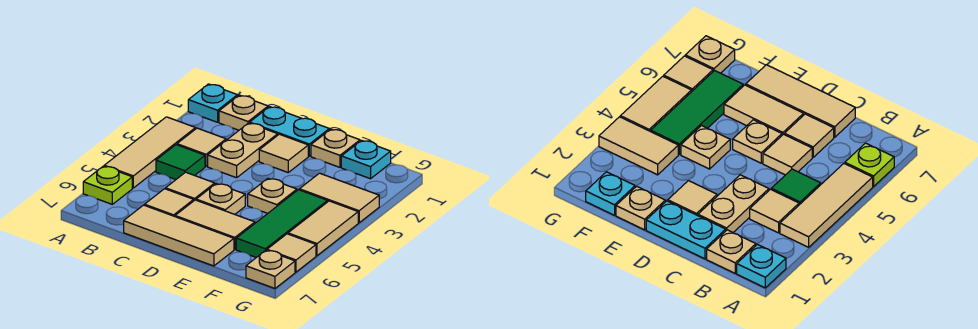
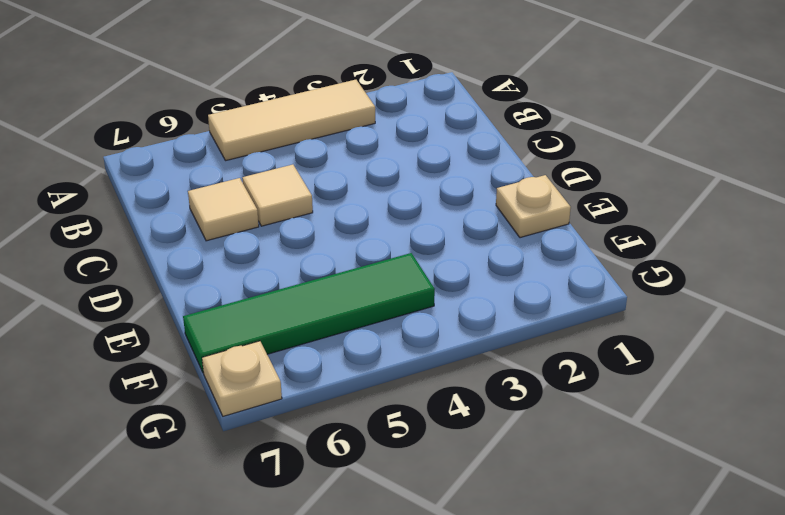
green 1x4 tile [183,253,435,373] -> green 1x3 tile [236,190,328,258]
none -> cyan 1x1 plate [188,84,238,122]
none -> lime 1x1 plate [83,166,132,204]
none -> tan 1x1 plate [219,95,268,130]

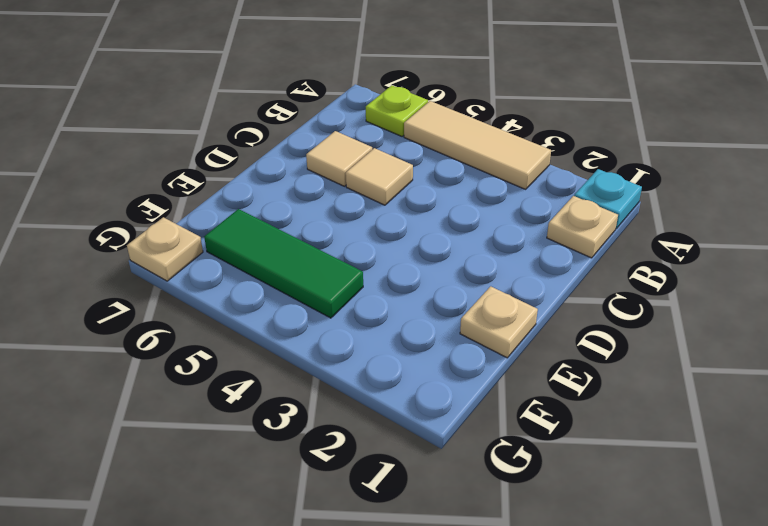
none -> tan 1x1 tile [177,128,226,166]
none -> green 1x1 tile [156,145,205,180]
none -> cyan 1x2 plate [250,107,329,156]

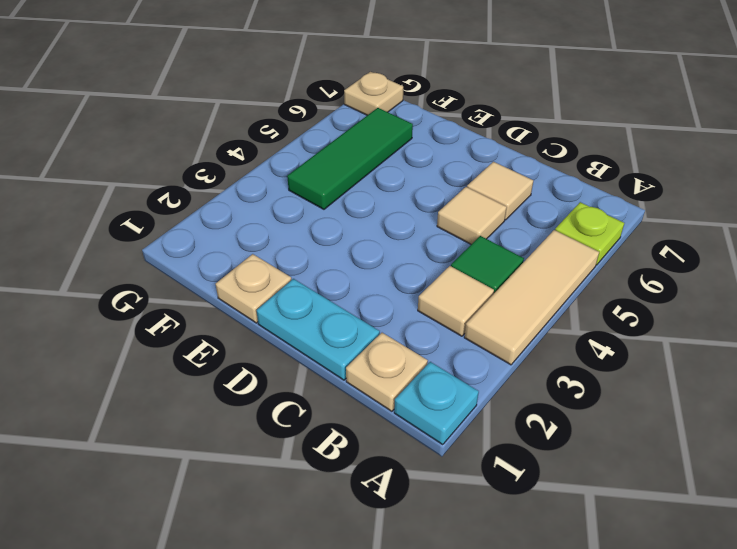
none -> tan 1x2 plate [208,123,278,178]
none -> tan 1x3 tile [124,205,234,266]
none -> tan 1x1 tile [259,134,308,172]

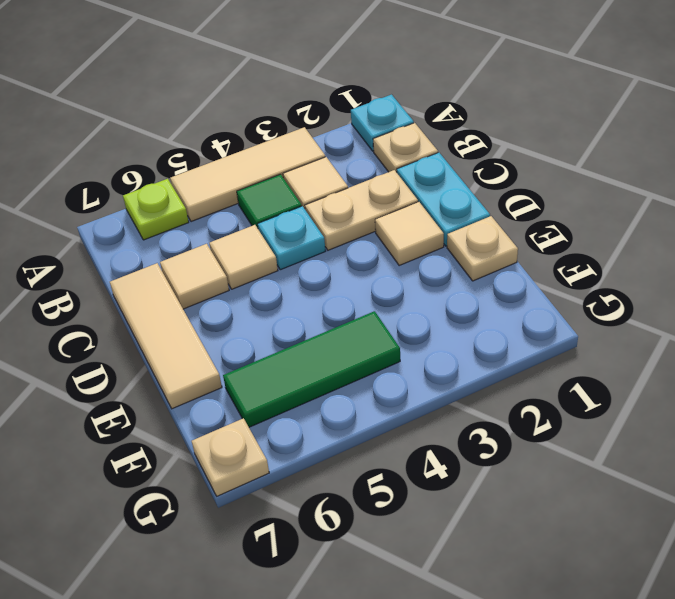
cyan 1x1 plate [258,206,325,270] -> cyan 1x1 plate moved to [341,140,391,179]
none -> tan 1x1 plate [196,184,245,214]
none -> tan 1x2 tile [175,200,255,250]
none -> tan 1x1 plate [248,179,297,214]

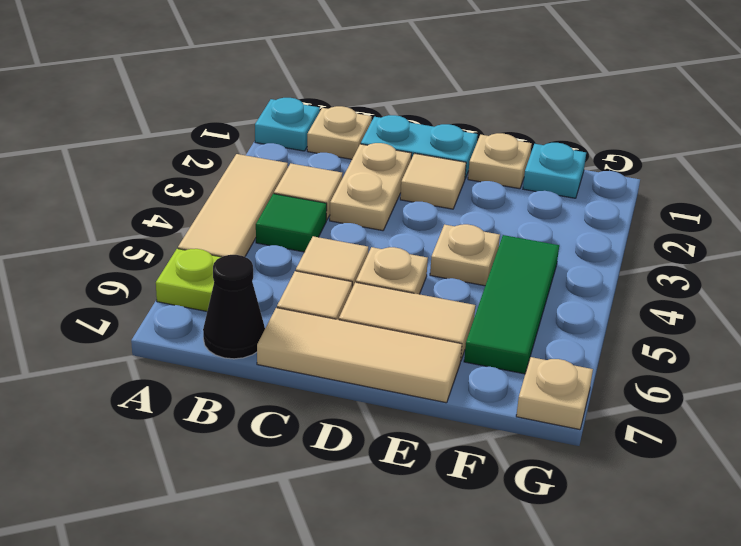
black 1x1 cone [203,255,265,359] -> none
none -> tan 1x2 tile [299,173,379,223]
none -> tan 1x2 tile [288,201,358,256]
none -> tan 1x1 tile [267,234,316,272]

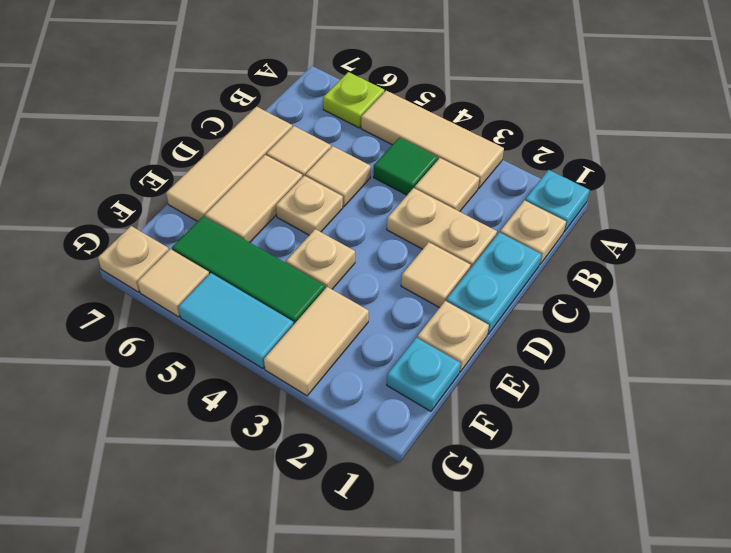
cyan 1x2 tile [178,273,293,369] -> tan 1x2 tile [288,201,358,256]

